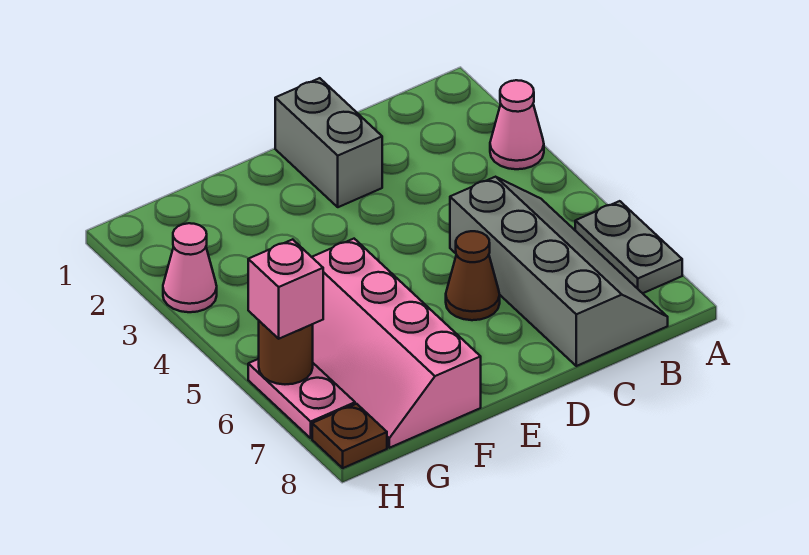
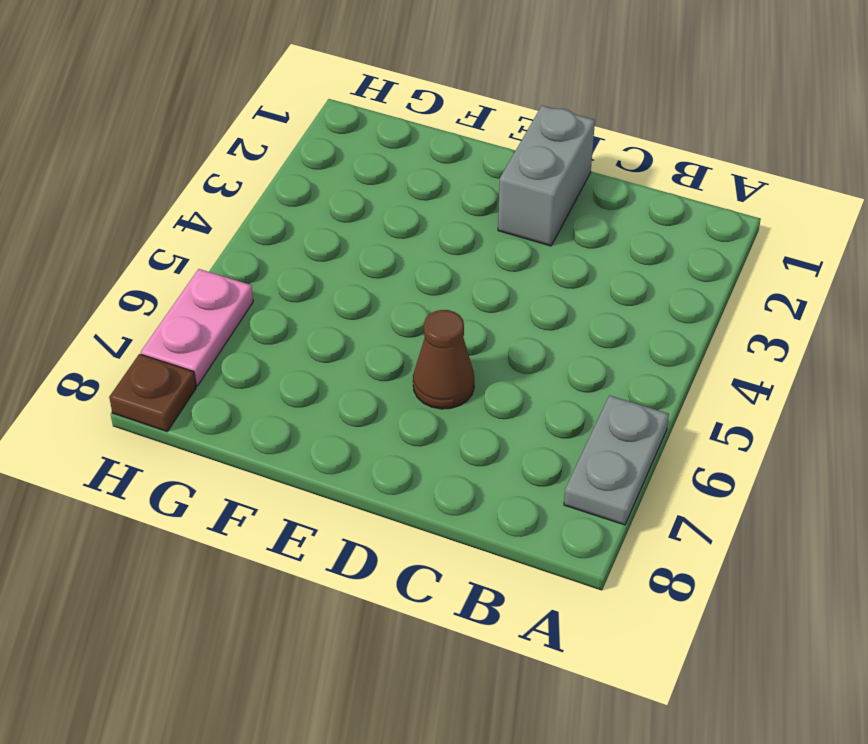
none -> pink 1x1 cone [490,80,544,169]
none -> grey 2x4 slope [450,177,668,366]

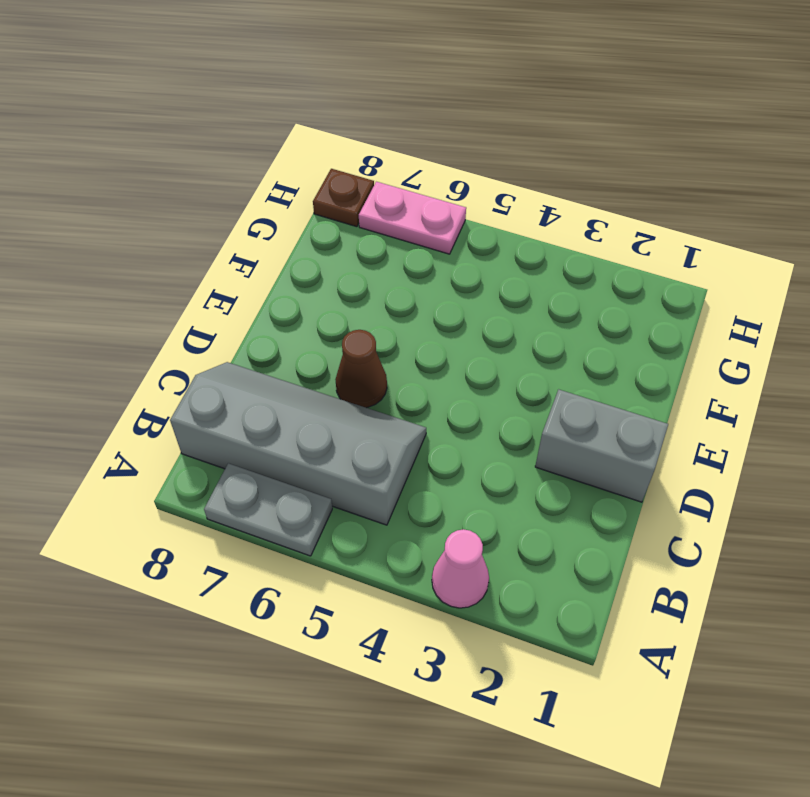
grey 2x4 slope [170,362,426,525] -> grey 2x4 slope turned to [450,177,668,366]
none -> pink 2x4 slope [312,239,481,448]
none -> pink 1x1 cone [163,223,217,312]

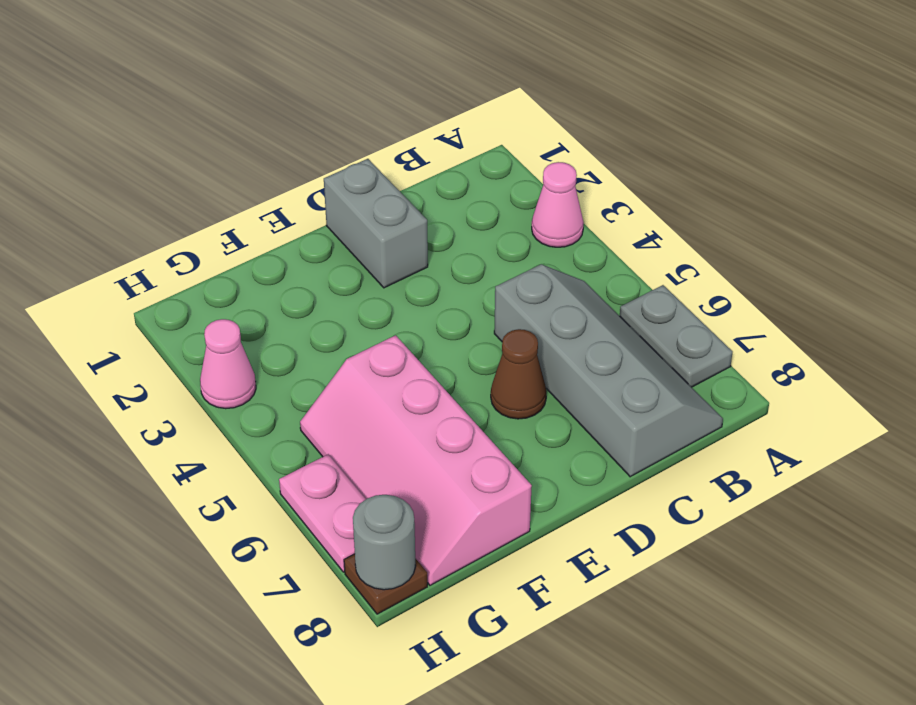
grey 1x1 round brick [353,495,415,590] -> none
none -> brown 1x1 round brick [259,321,313,384]
none -> pink 1x1 brick [248,239,323,339]

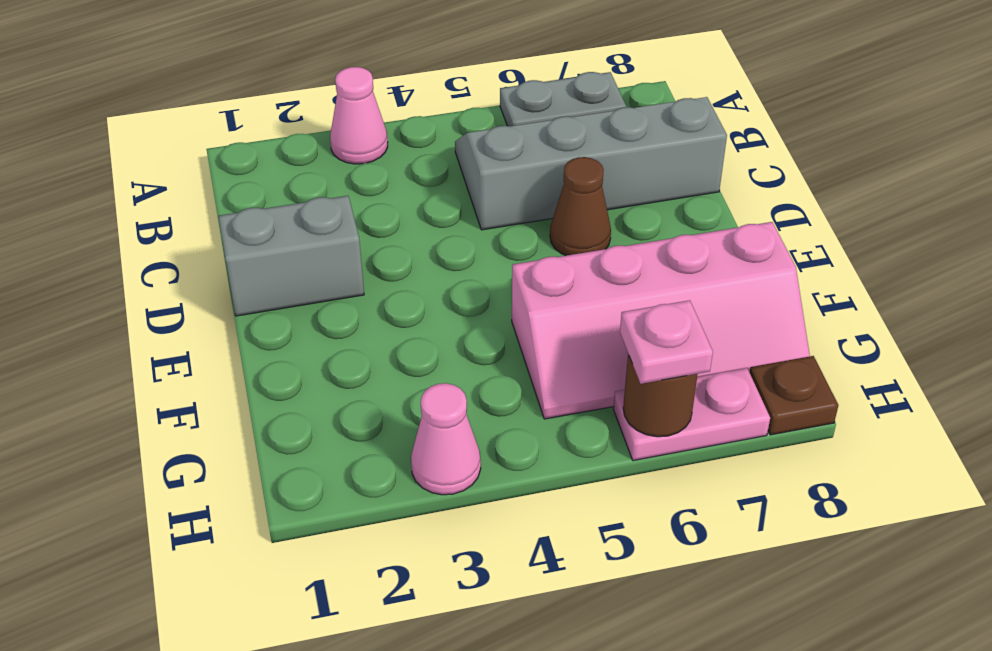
pink 1x1 plate [620,300,713,384] -> pink 1x1 brick [248,239,323,339]

